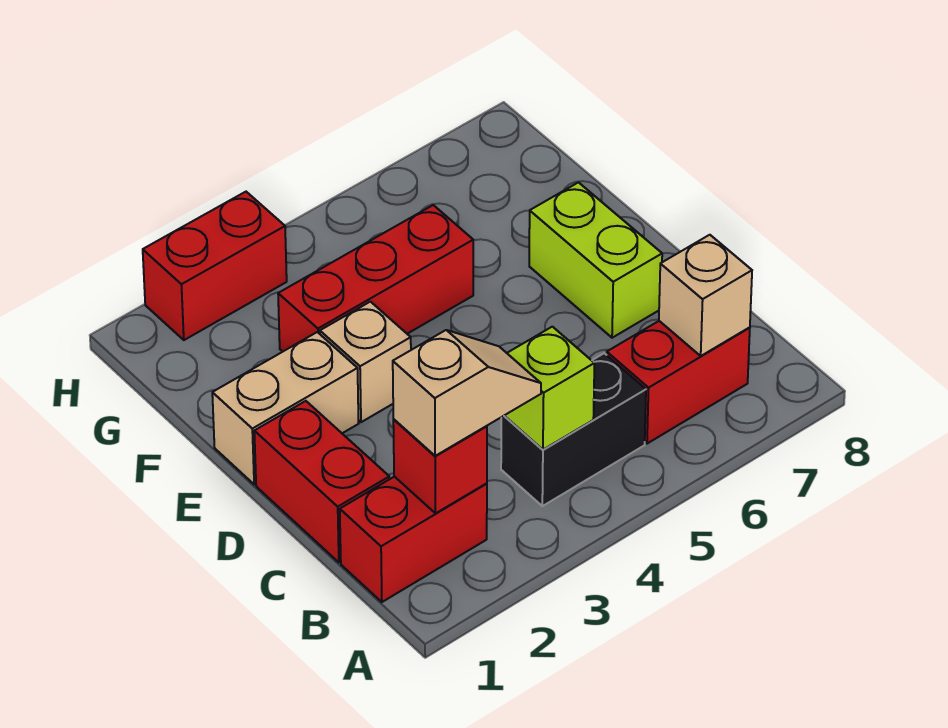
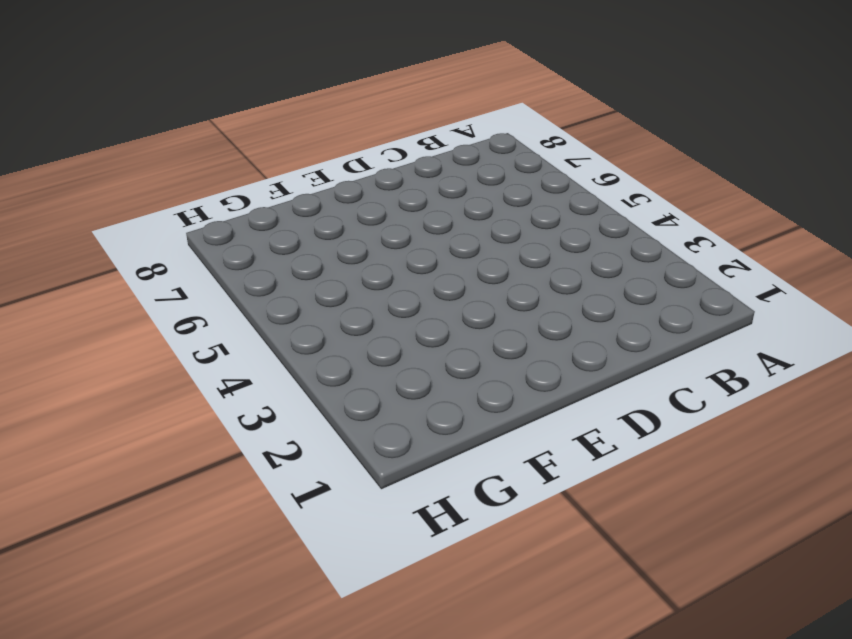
none -> red 1x2 brick [340,477,487,602]
none -> black 1x2 brick [501,353,646,506]
none -> red 1x2 brick [607,321,750,444]

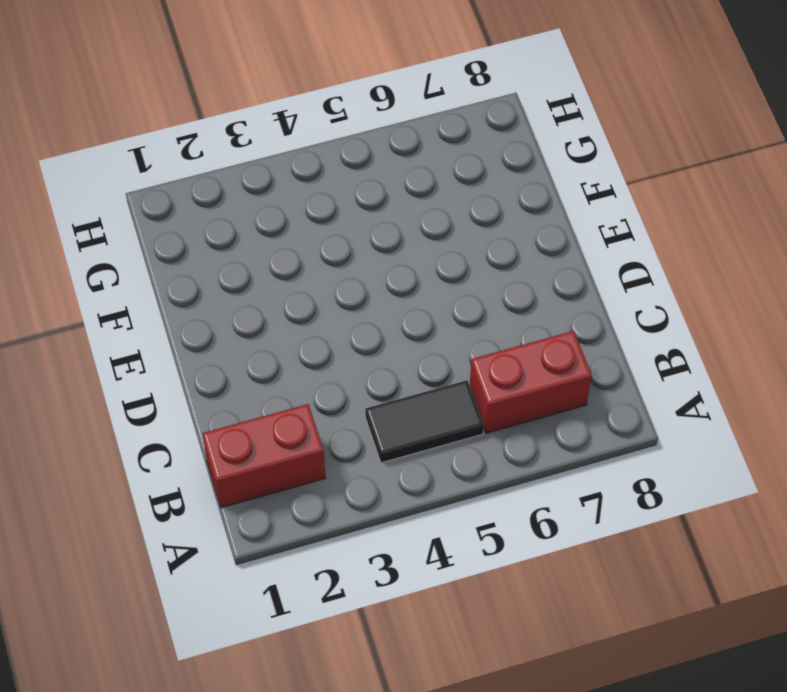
black 1x2 tile [365,380,484,463] -> black 1x2 brick [501,353,646,506]
none -> red 1x2 brick [254,401,389,562]
none -> lime 1x2 brick [529,182,662,338]
none -> tan 1x2 brick [212,332,359,484]

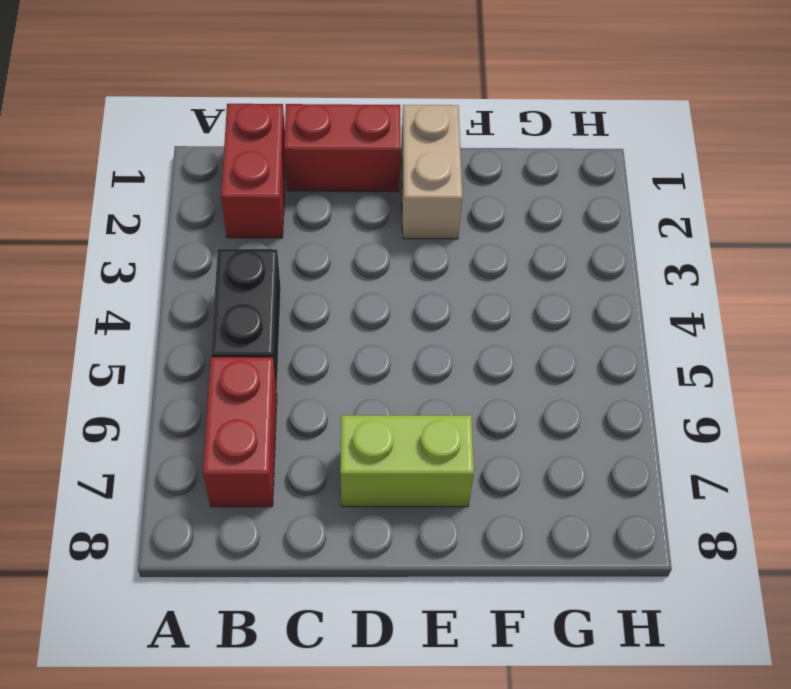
none -> tan 1x1 brick [320,302,411,422]
none -> red 1x3 brick [278,205,473,352]
none -> red 1x2 brick [143,192,287,340]

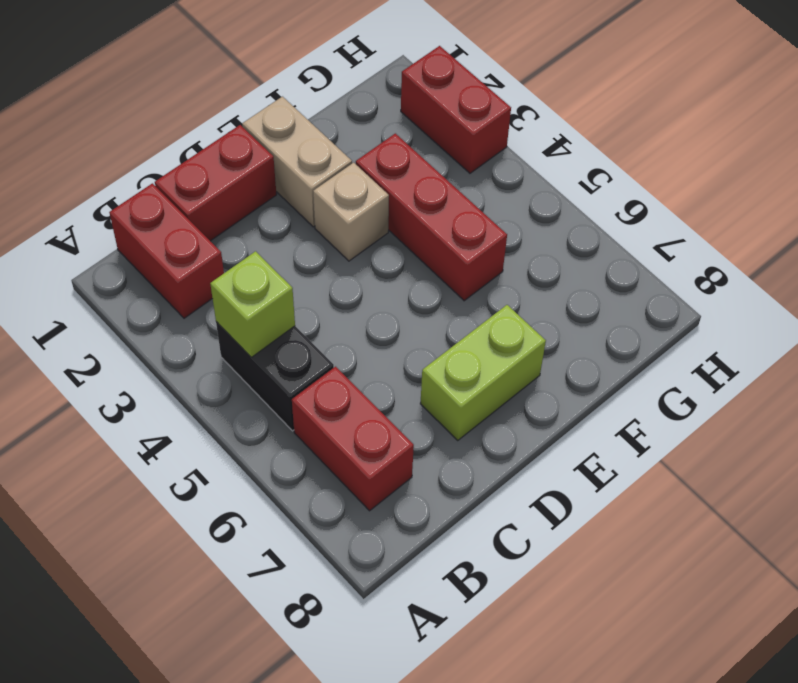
none -> red 1x1 brick [393,420,487,513]
none -> tan 1x1 brick [659,235,752,356]
none -> tan 1x2 slope [393,330,541,456]

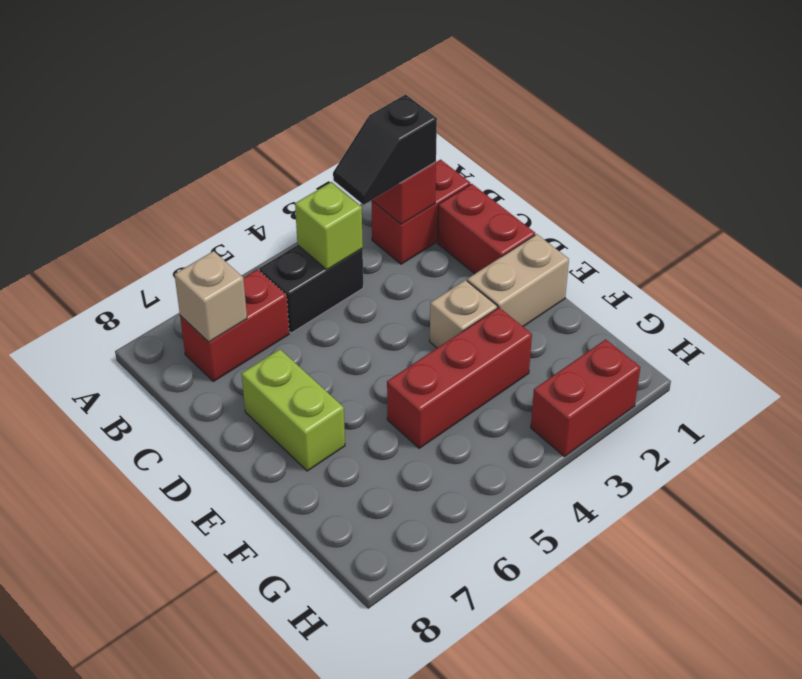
black 1x2 slope [333,95,437,205] -> tan 1x2 slope [393,330,541,456]

